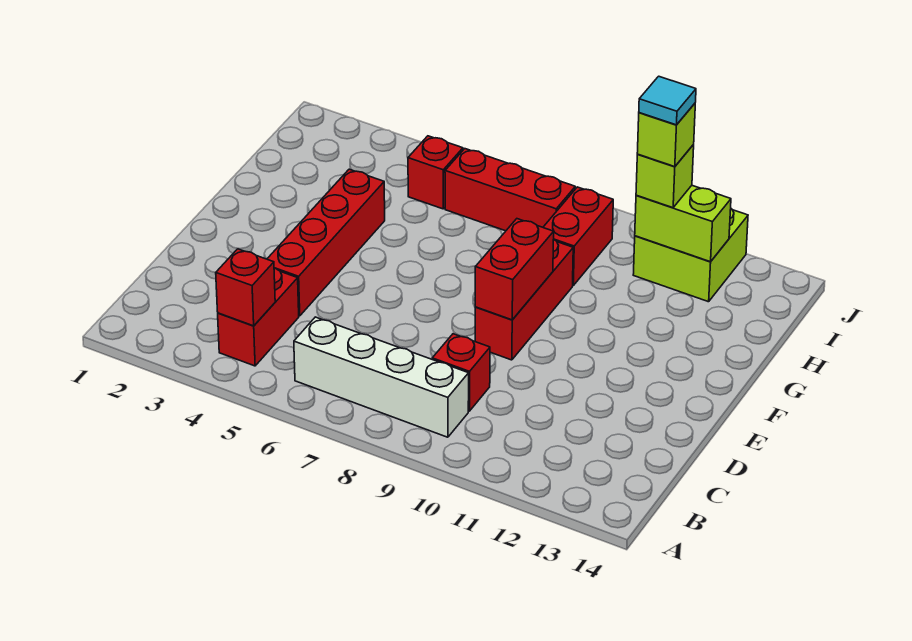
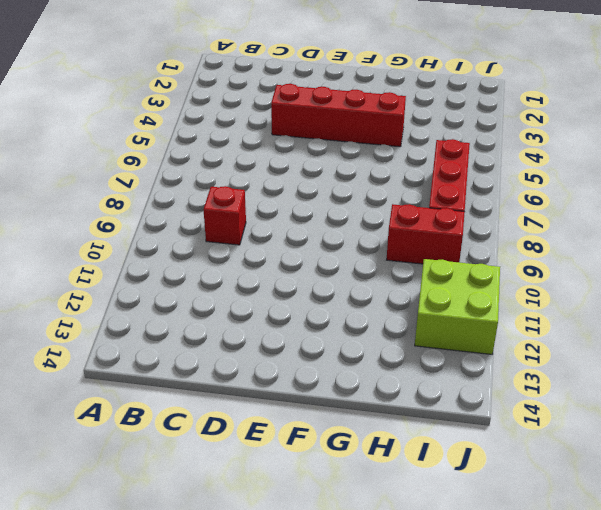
none -> red 1x2 brick [218,268,299,366]
none -> white 1x4 brick [294,317,469,437]
none -> red 1x3 brick [475,240,573,360]

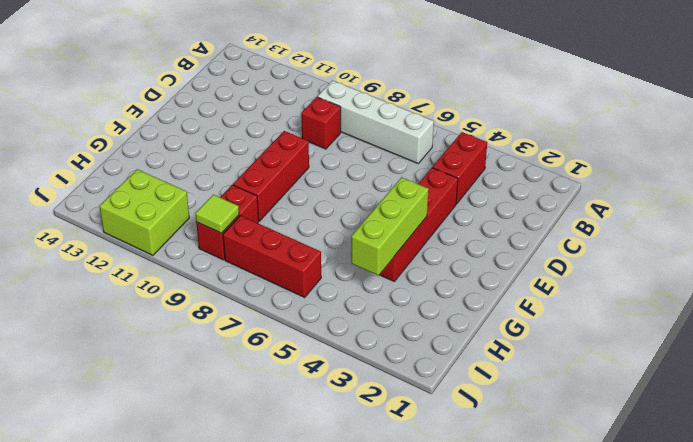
lime 1x3 brick [351,177,429,275] -> none
lime 1x1 tile [195,195,239,233] -> none
none -> red 1x1 brick [408,136,463,209]
none -> red 1x1 brick [216,249,275,326]
none -> red 1x2 brick [475,219,554,320]

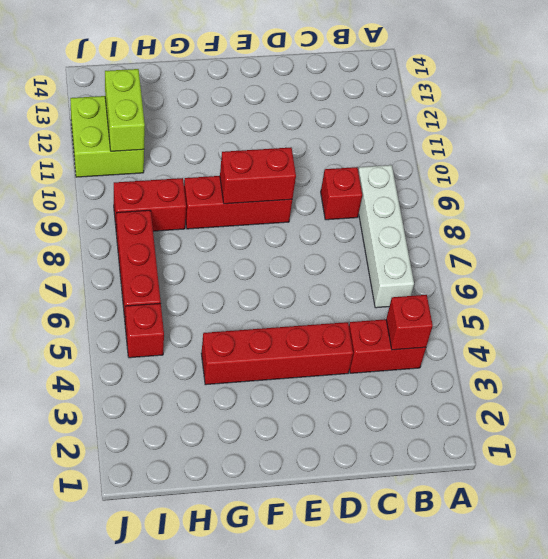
none -> lime 1x1 brick [636,145,694,208]
none -> lime 1x1 brick [637,104,695,167]
none -> cyan 1x1 tile [639,76,696,125]

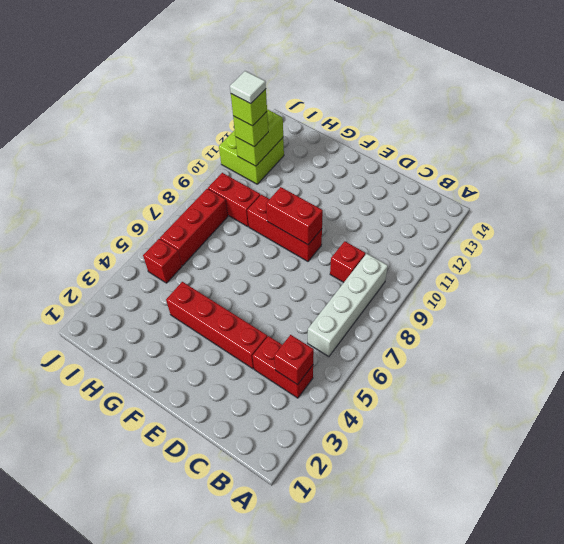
white 1x1 tile [230,71,266,104] -> cyan 1x1 tile [639,76,696,125]

